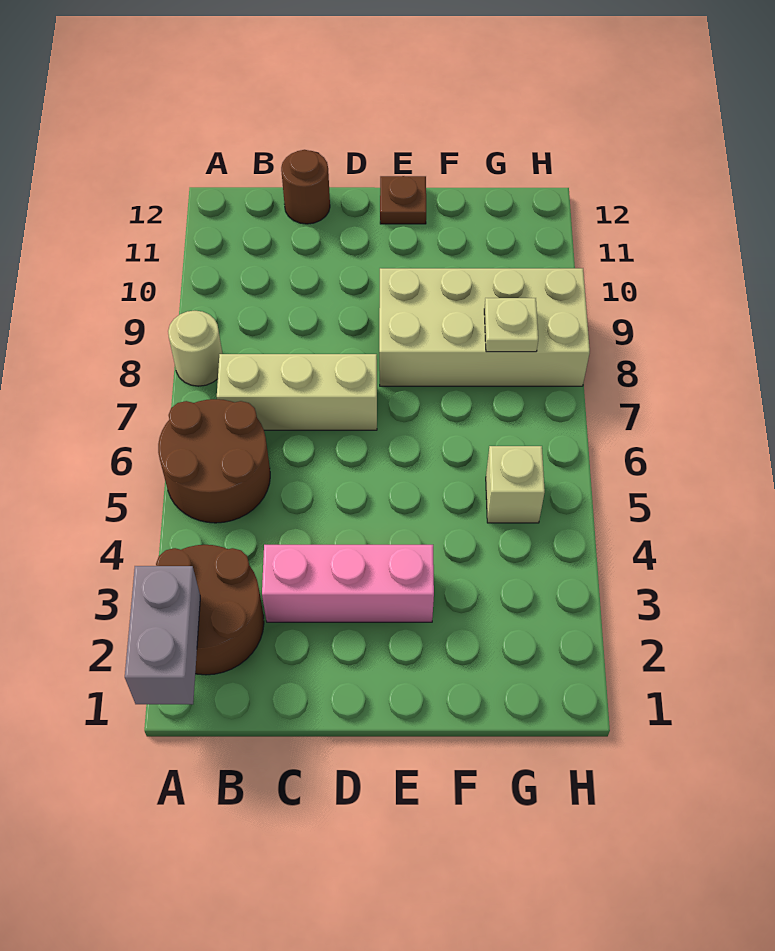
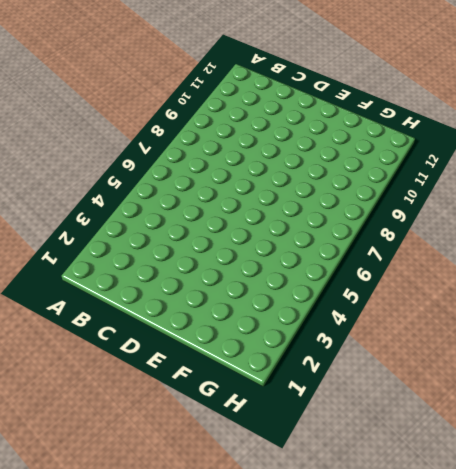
none -> brown 2x2 round brick [156,545,264,675]
none -> brown 2x2 round brick [158,399,270,523]

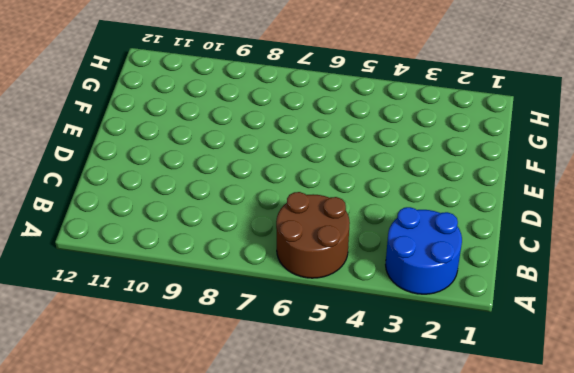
blue 2x2 round brick [386,207,462,294] -> brown 2x2 round brick [156,545,264,675]
none -> tan 1x1 round brick [168,311,223,386]
none -> tan 1x3 brick [217,354,377,430]

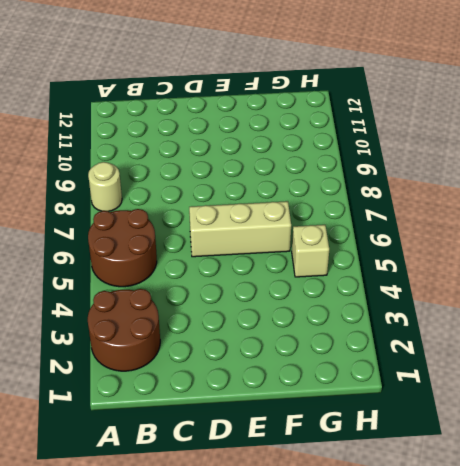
tan 1x3 brick [189,201,291,257] -> tan 1x3 brick moved to [217,354,377,430]
none -> pink 1x3 brick [262,544,434,622]
none -> brown 1x1 round brick [281,150,330,224]

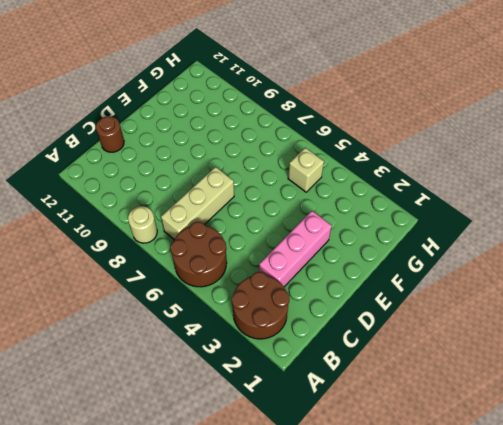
none -> tan 2x4 brick [379,268,590,386]
none -> brown 1x1 plate [380,176,426,224]

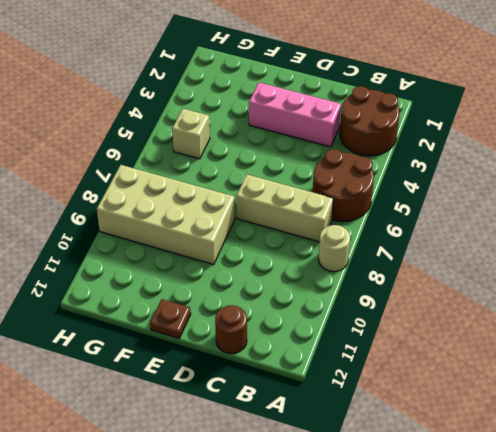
none -> grey 1x2 brick [125,566,200,704]
none -> tan 1x1 plate [484,298,538,352]

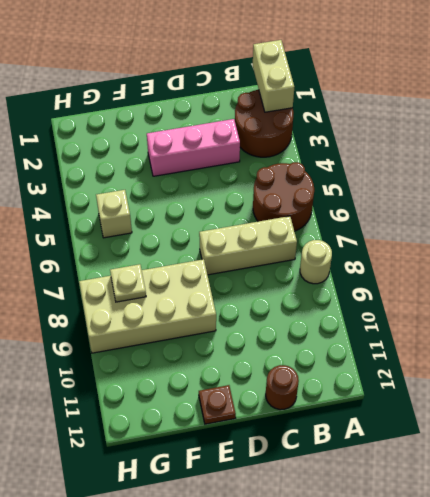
tan 1x2 brick [253,40,294,112] -> grey 1x2 brick [125,566,200,704]

